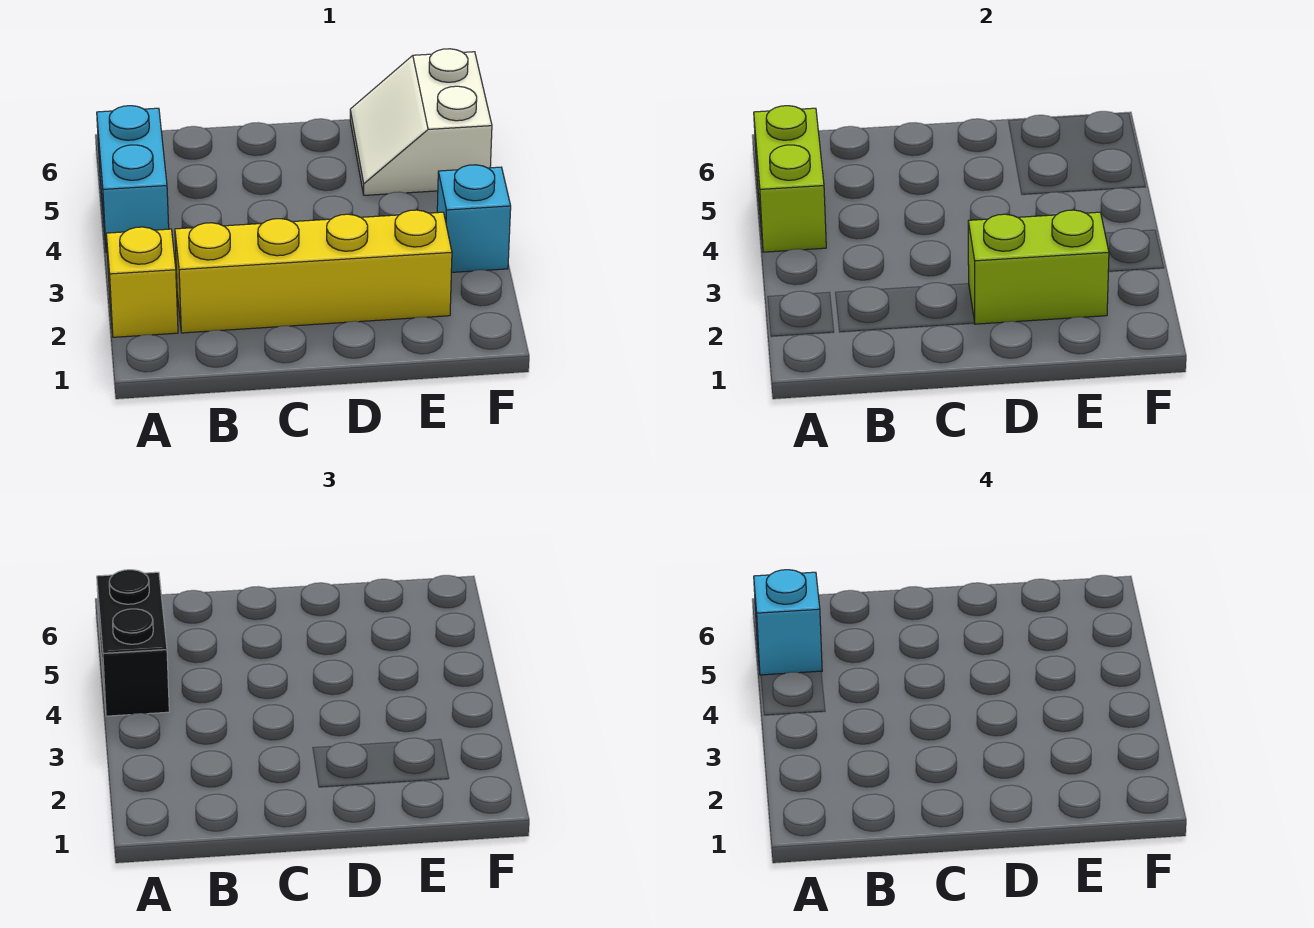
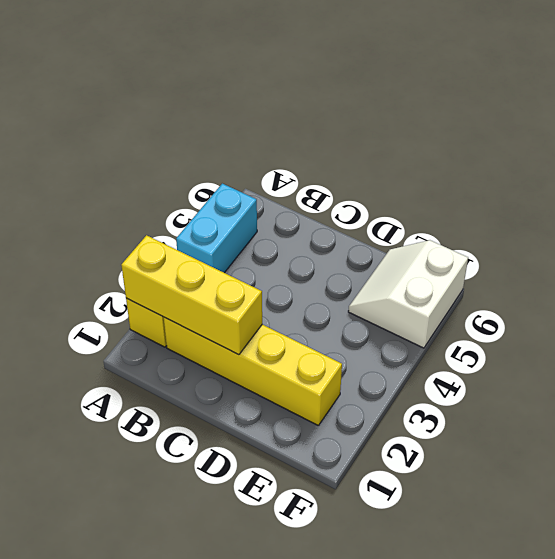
yellow 1x3 brick [121,235,262,355] -> none
none -> cyan 1x1 brick [437,165,511,272]
none -> lime 1x2 brick [754,106,826,252]

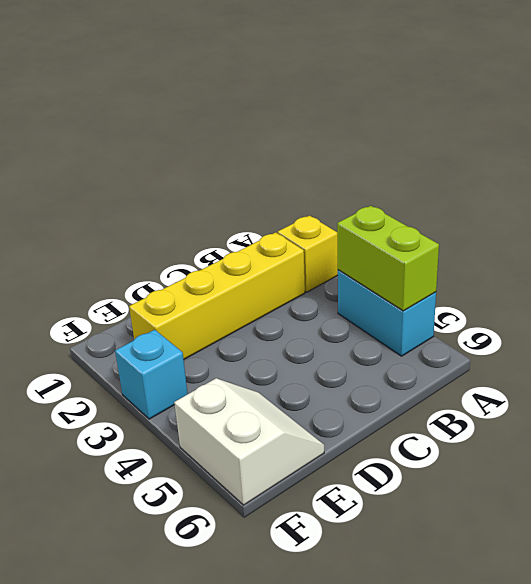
none -> lime 1x2 brick [968,210,1109,324]
none -> black 1x2 brick [97,570,169,716]

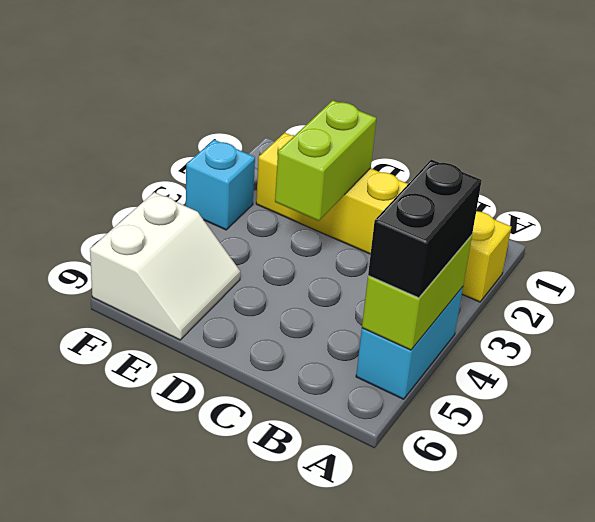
lime 1x2 brick [275,100,376,221] -> lime 1x2 brick turned to [968,210,1109,324]
none -> cyan 1x1 brick [754,570,822,675]

